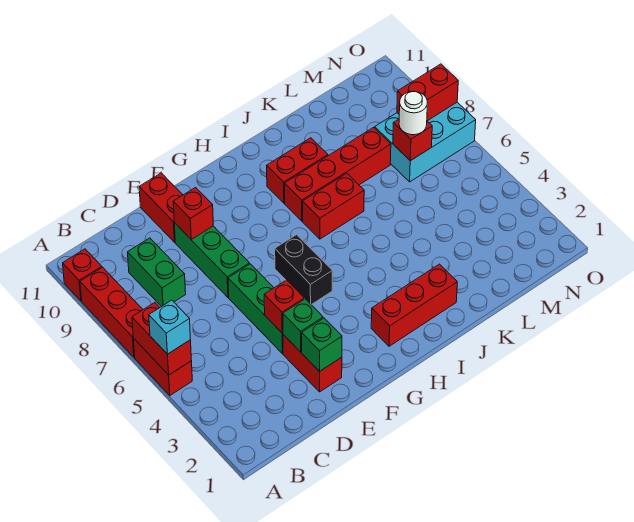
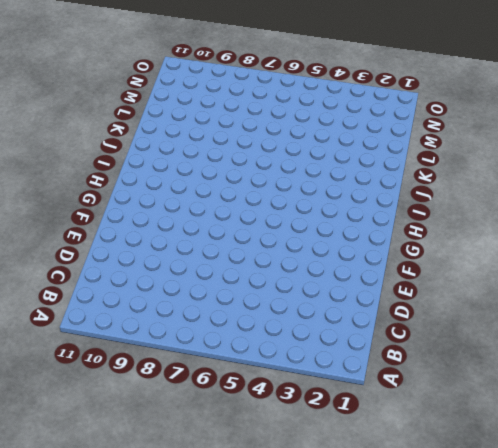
none -> red 1x2 brick [133,338,192,395]
none -> red 1x3 brick [80,267,143,357]
none -> red 1x1 brick [63,249,102,301]

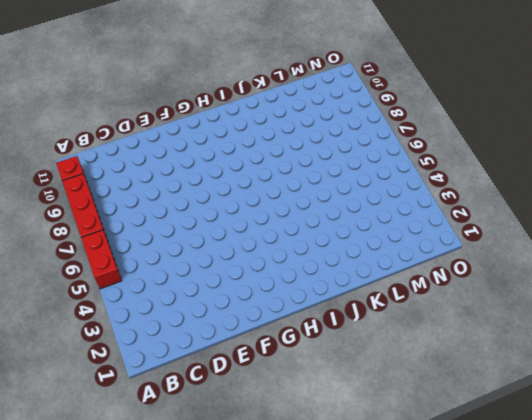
none -> green 1x2 brick [128,238,186,307]
none -> red 1x2 brick [283,335,342,392]
none -> green 1x3 brick [228,264,283,354]

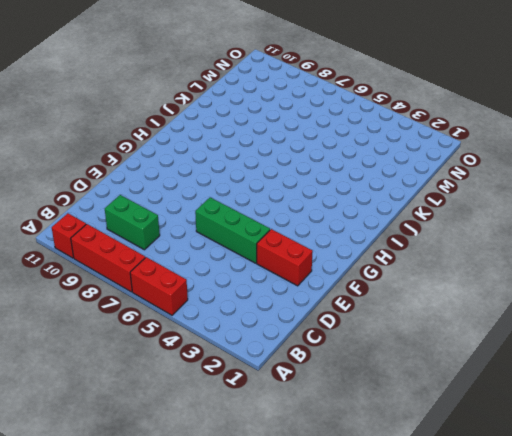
none -> green 1x3 brick [174,223,250,297]
none -> red 1x2 brick [139,173,182,242]
none -> black 1x2 brick [275,235,332,305]

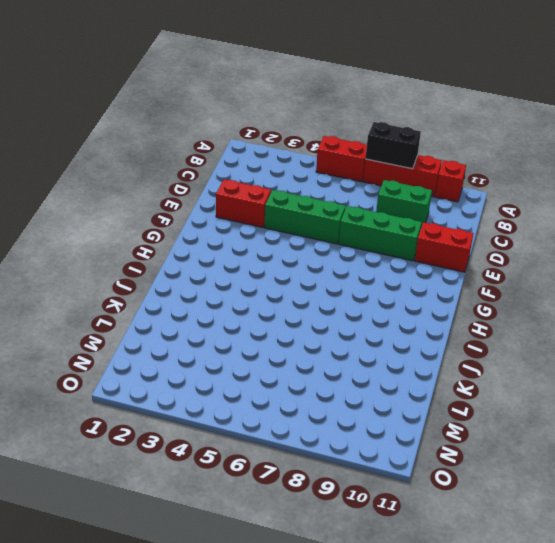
black 1x2 brick [365,122,421,169] -> black 1x2 brick moved to [275,235,332,305]
none -> red 1x3 brick [371,264,457,346]
none -> red 1x2 brick [303,173,364,239]
none -> red 1x4 brick [285,127,391,221]

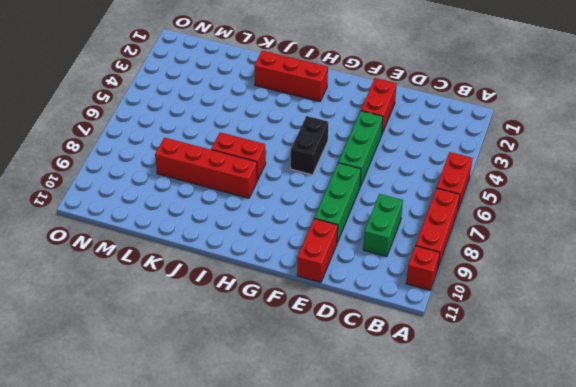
none -> red 1x2 brick [267,138,328,203]
none -> cyan 2x3 brick [375,102,476,182]
none -> red 1x2 brick [132,303,191,375]

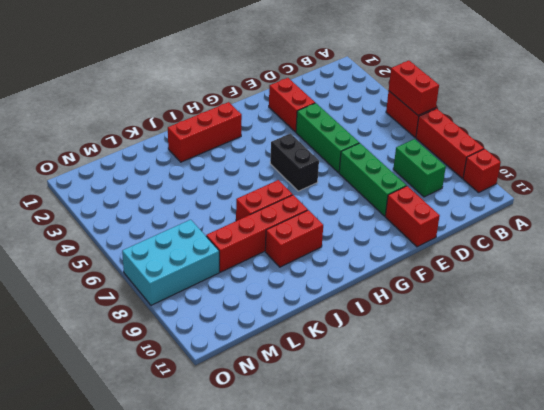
none -> green 1x1 brick [302,318,342,371]
none -> green 1x1 brick [283,299,323,352]
none -> red 1x1 brick [264,280,304,333]

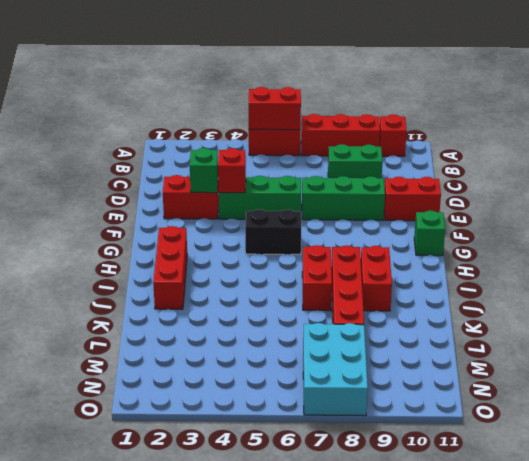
green 1x1 brick [414,211,445,256] -> green 1x1 brick moved to [302,318,342,371]
none -> red 1x1 brick [173,188,213,240]
none -> red 1x1 brick [393,119,432,161]
none -> red 1x2 brick [397,64,458,121]

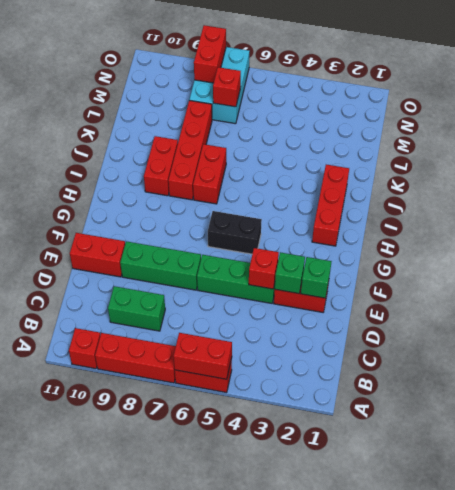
none -> red 1x1 brick [173,188,213,240]
none -> cyan 1x1 brick [149,300,191,354]
none -> white 1x1 round brick [399,91,427,135]

